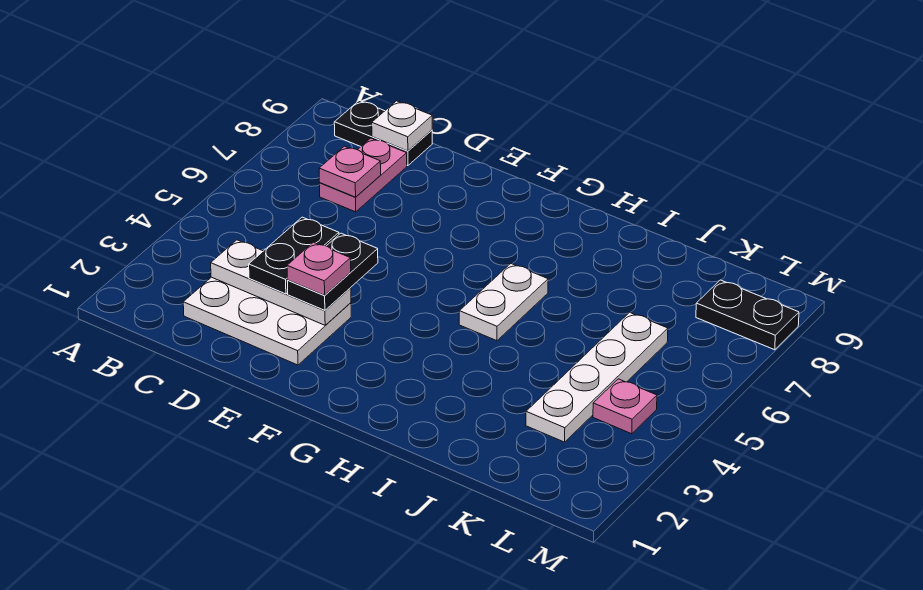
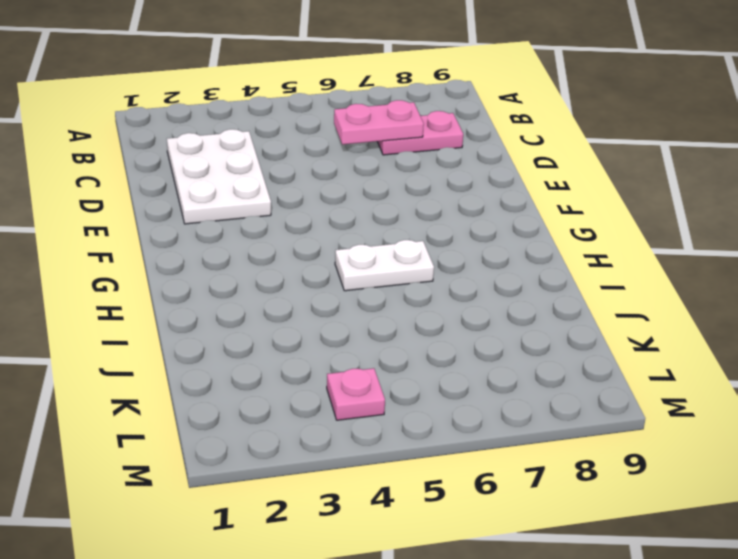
pink 1x2 plate [334,100,424,145] -> pink 1x1 plate [319,146,381,197]
none -> black 1x2 plate [334,101,432,166]
none -> white 1x4 plate [526,312,668,442]
none -> black 1x2 plate [696,280,799,350]

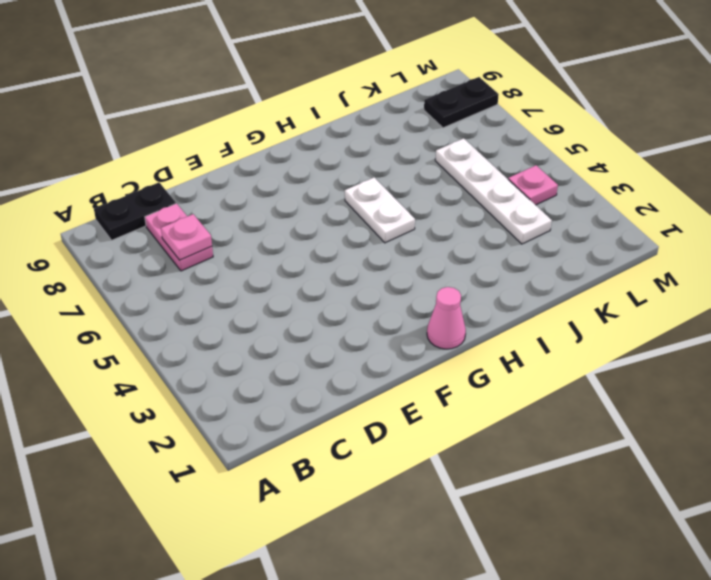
pink 1x1 cone [427,287,466,349] -> none
none -> white 2x3 plate [183,277,351,365]
none -> white 1x3 plate [211,240,351,325]
none -> white 1x1 plate [372,101,432,151]

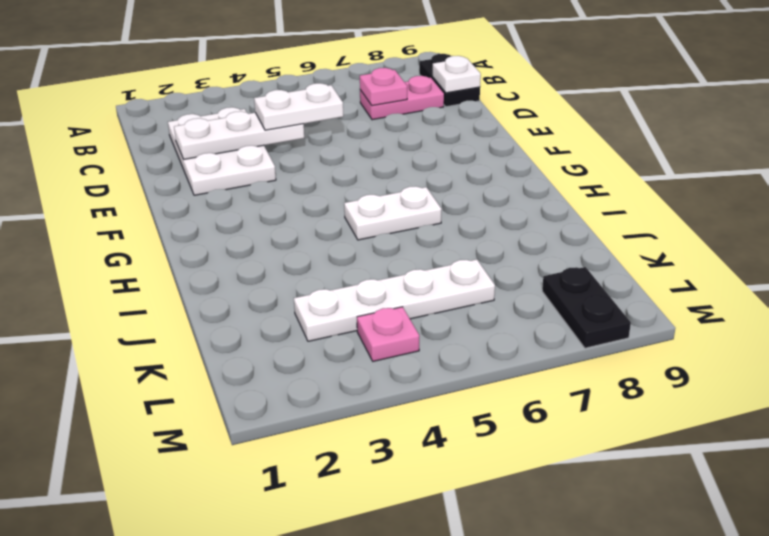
white 1x3 plate [174,111,304,159] -> white 1x3 plate turned to [211,240,351,325]
white 1x2 plate [254,83,343,130] -> black 1x2 plate [249,217,339,294]
none -> black 1x2 plate [288,233,378,310]
none -> pink 1x1 plate [287,242,351,295]

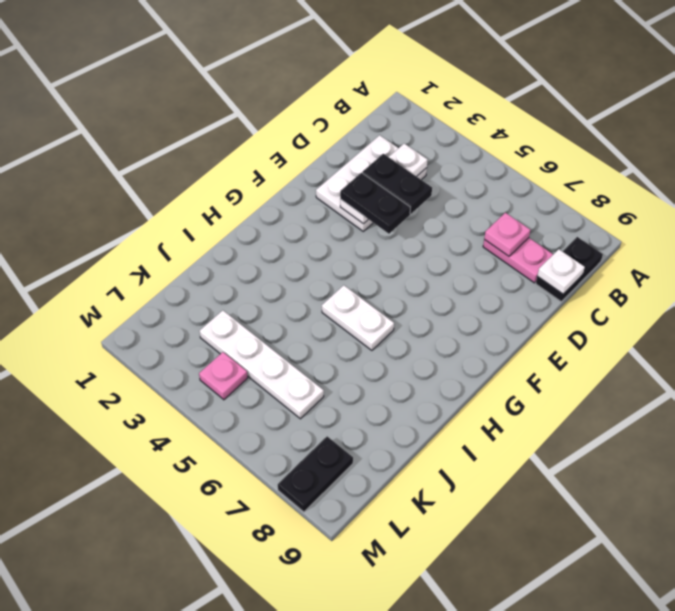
none -> pink 1x1 plate [287,242,351,295]

